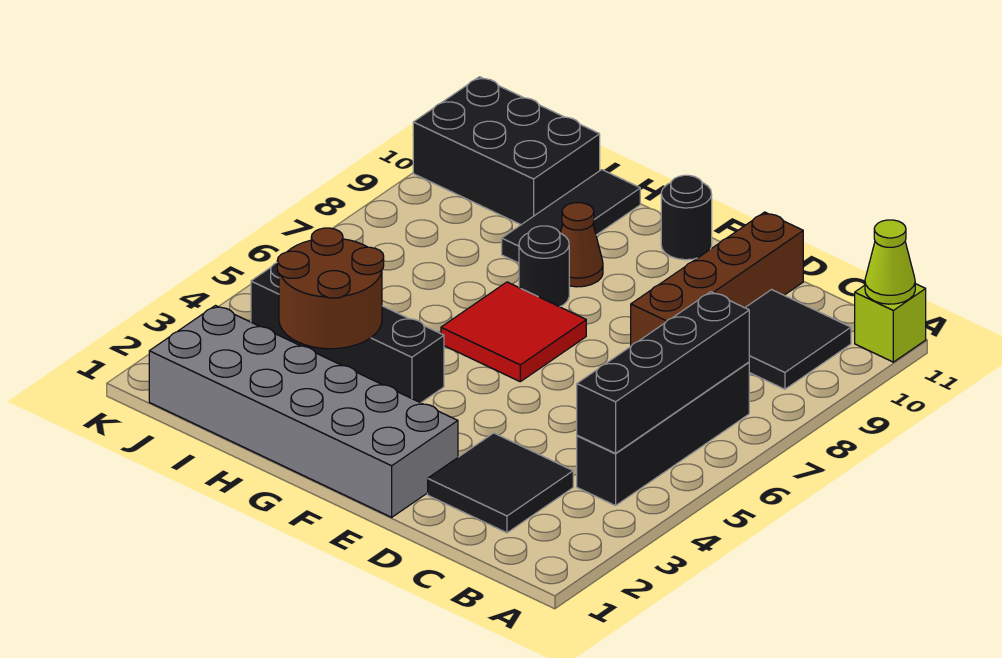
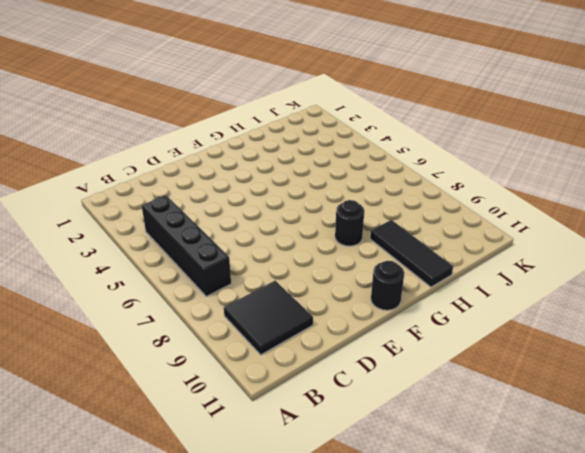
none -> lime 1x1 brick [854,284,926,362]
none -> black 2x2 tile [428,433,573,533]
none -> brown 1x4 brick [631,212,803,346]

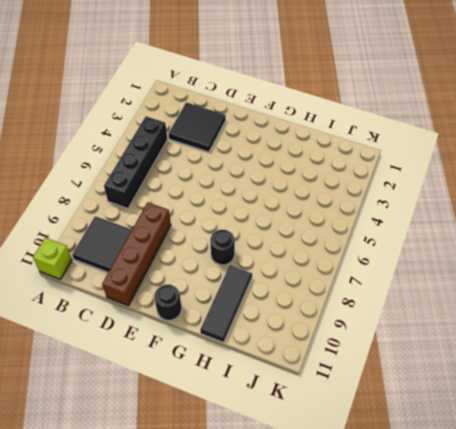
none -> grey 2x6 brick [149,306,458,517]
none -> red 2x2 tile [441,282,586,382]
none -> black 1x4 brick [251,263,444,403]

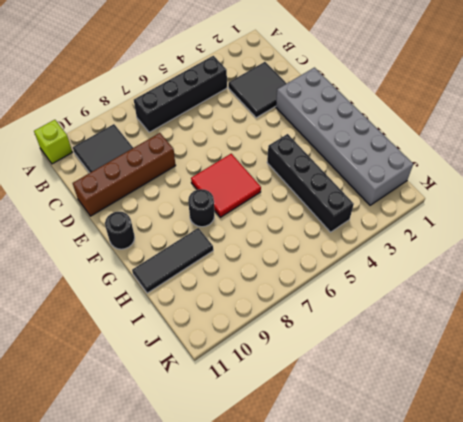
none -> brown 1x1 cone [561,203,603,287]
none -> black 2x3 brick [413,77,600,225]
none -> lime 1x1 cone [865,220,915,304]

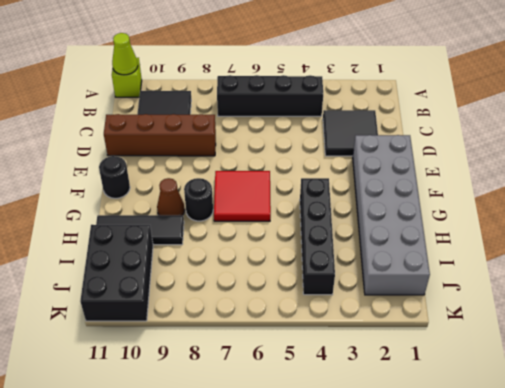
none -> black 1x4 brick [577,292,749,453]
none -> brown 2x2 round brick [277,228,384,349]

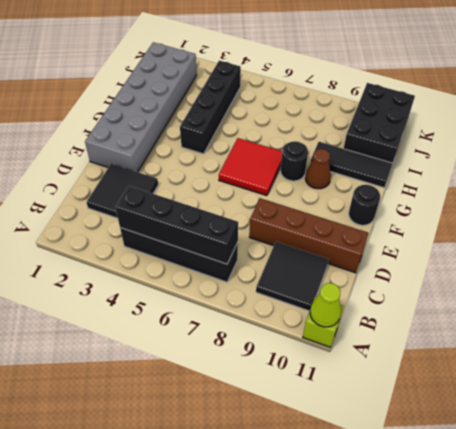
none -> brown 2x2 round brick [277,228,384,349]

